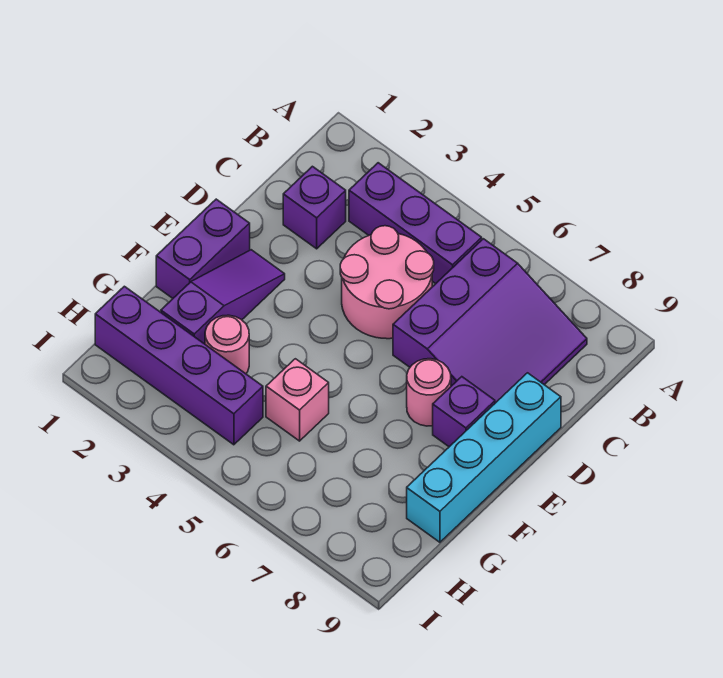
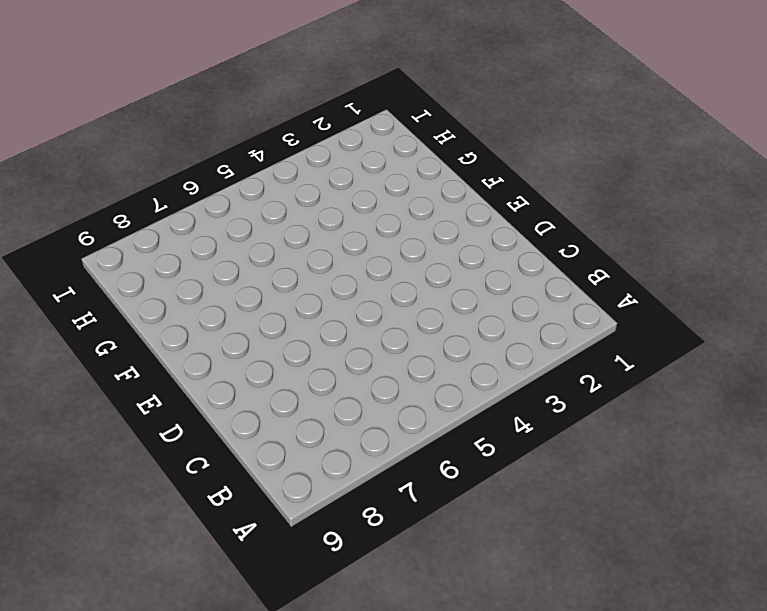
none -> purple 1x3 brick [349,163,482,284]
none -> purple 3x3 slope [393,239,587,403]
none -> purple 1x1 brick [283,166,346,249]

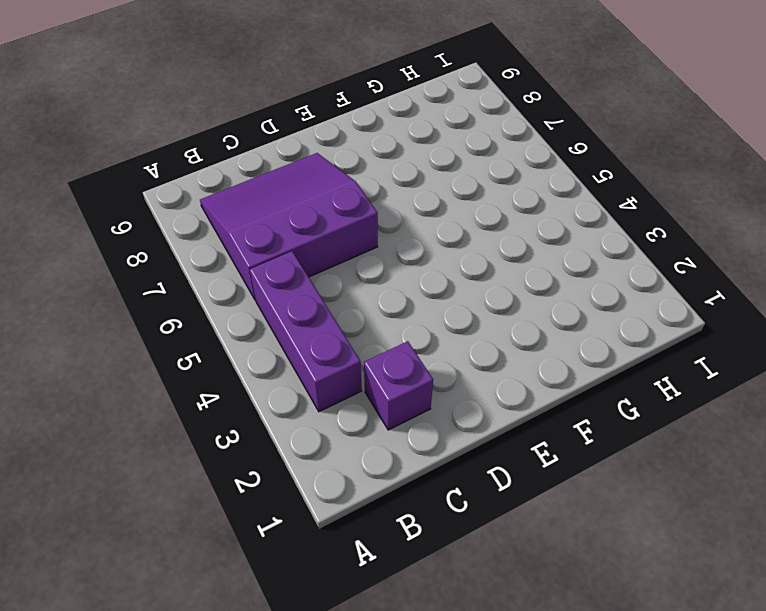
none -> pink 2x2 round brick [340,226,434,339]
none -> cyan 1x4 brick [407,373,561,542]
none -> purple 1x2 brick [156,199,250,298]

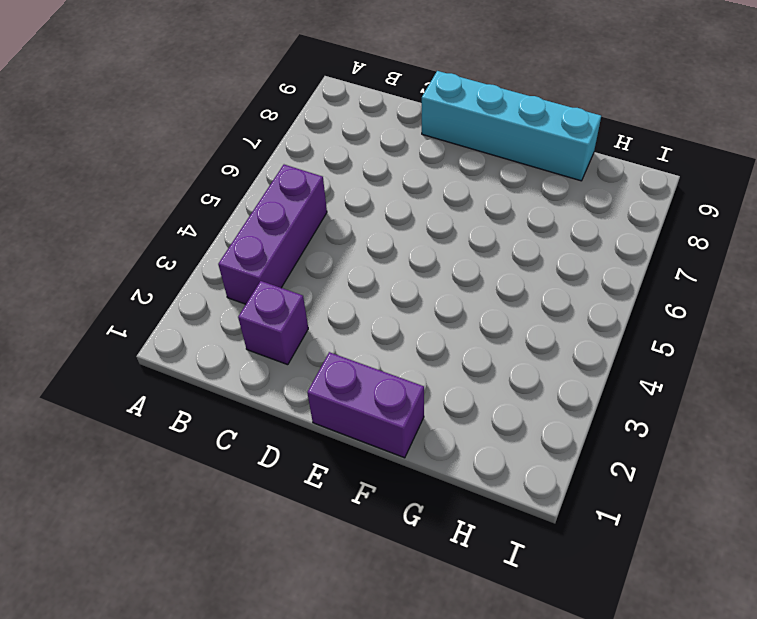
none -> purple 3x3 slope [393,239,587,403]
none -> pink 2x2 round brick [340,226,434,339]
none -> purple 1x3 slope [161,250,285,344]

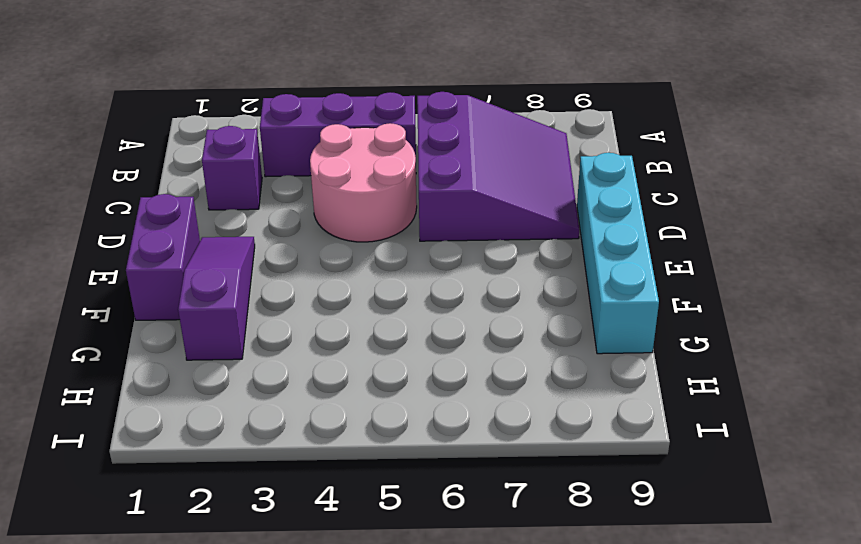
none -> pink 1x1 round brick [407,359,451,426]
none -> purple 1x1 brick [433,377,495,447]
none -> pink 1x1 round brick [205,315,249,374]

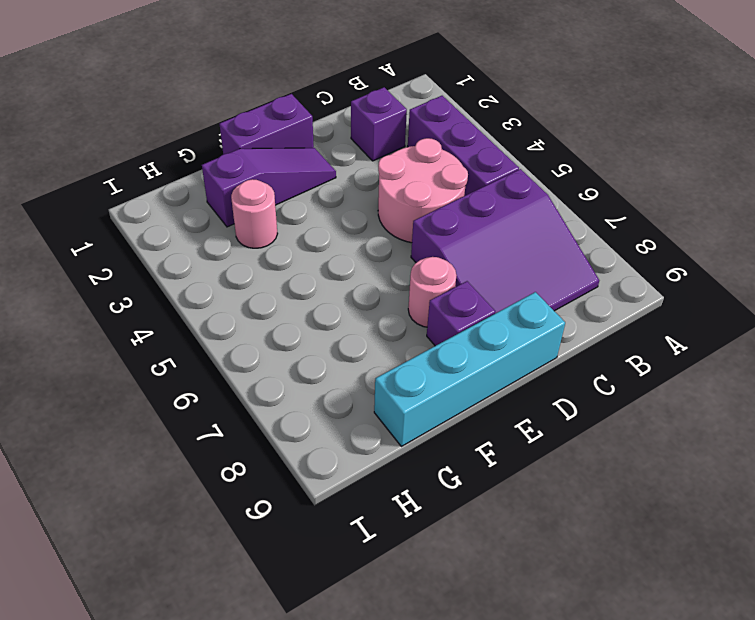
none -> pink 1x1 brick [266,359,329,441]
none -> purple 1x4 brick [95,286,263,445]

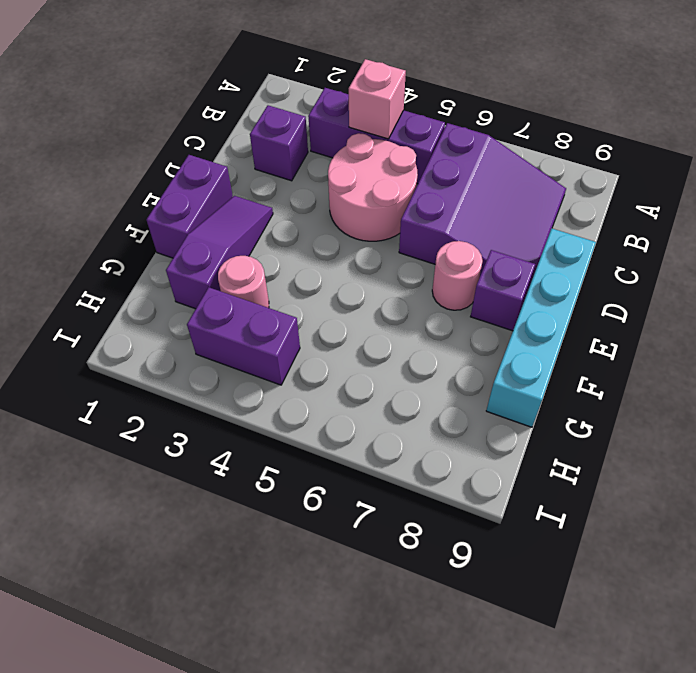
pink 1x1 brick [349,59,406,139] -> pink 1x1 brick moved to [266,359,329,441]
purple 1x2 brick [187,287,300,385] -> purple 1x4 brick [95,286,263,445]

